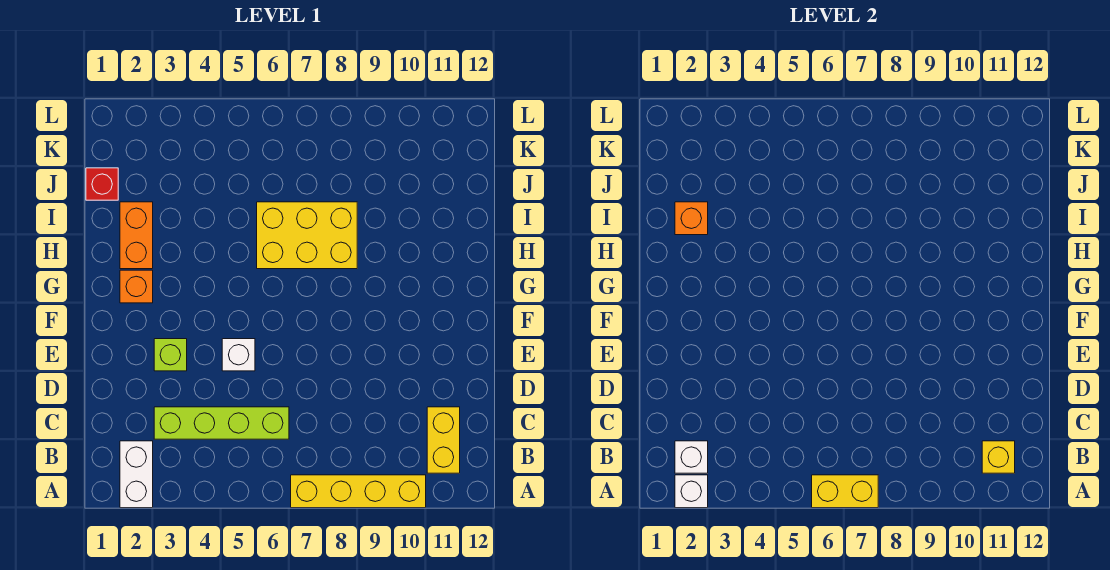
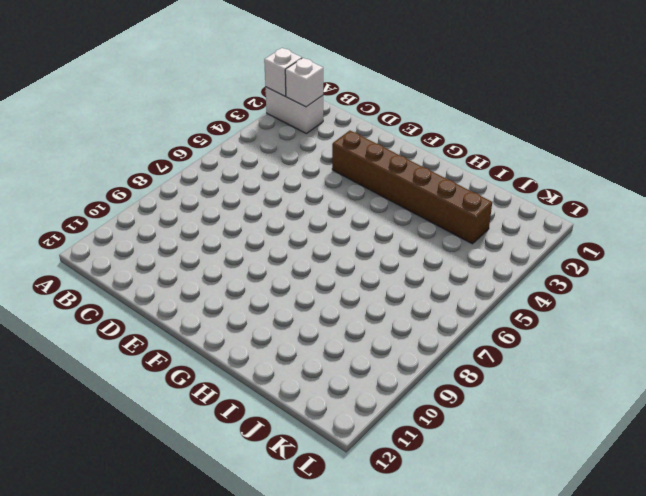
brown 1x6 brick [332,131,492,244] -> lime 1x1 brick [154,339,187,371]
none -> yellow 1x4 brick [291,475,426,508]
none -> yellow 1x2 brick [427,407,460,473]
none -> lime 1x4 brick [154,407,289,439]

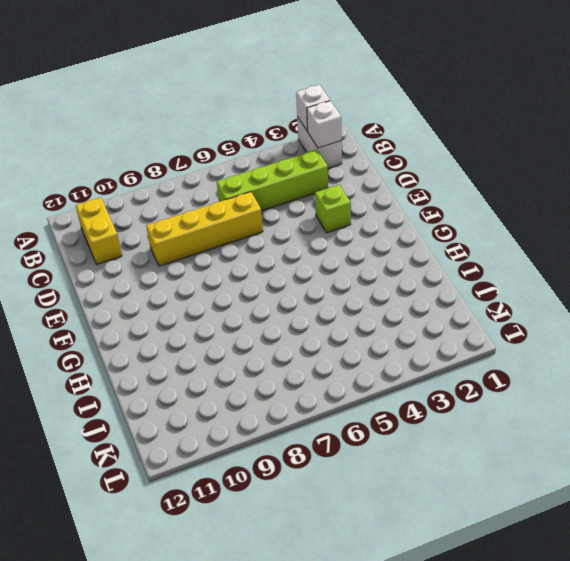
yellow 1x4 brick [146,192,263,266] -> yellow 1x4 brick moved to [291,475,426,508]
none -> white 1x1 brick [222,339,255,371]
none -> orange 1x1 brick [120,270,153,303]
none -> orange 1x2 brick [120,202,153,269]

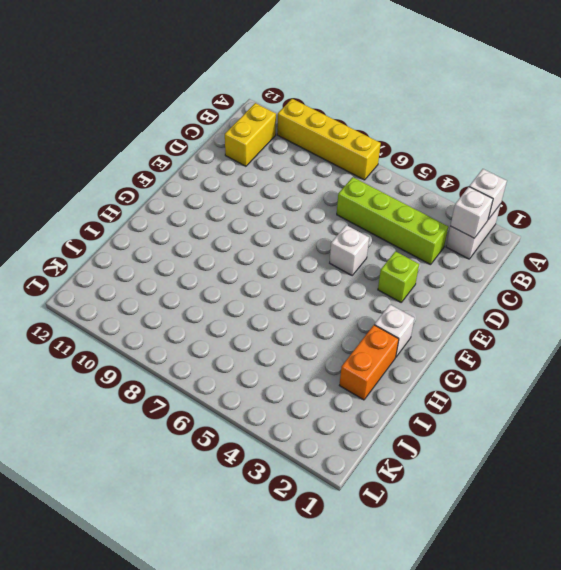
white 1x1 brick [375,304,414,357] -> orange 1x1 brick [120,270,153,303]
none -> yellow 2x3 brick [257,202,357,269]
none -> red 1x1 brick [86,168,118,200]
none -> yellow 1x2 brick [812,475,878,508]

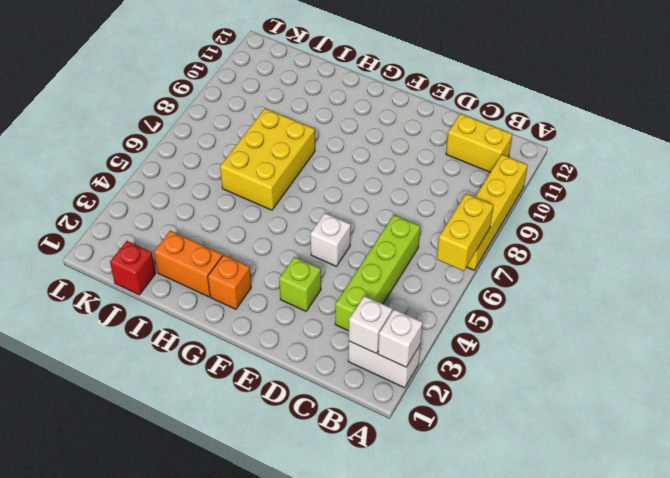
none -> yellow 1x1 brick [982,441,1015,473]
none -> orange 1x1 brick [675,202,708,235]

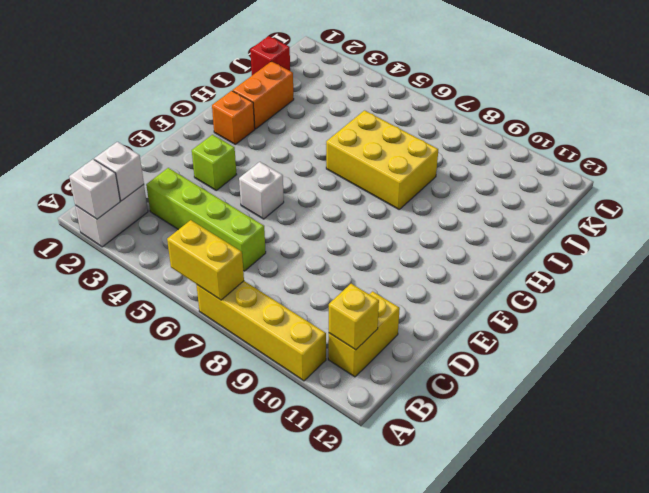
none -> orange 1x1 brick [675,202,708,235]

